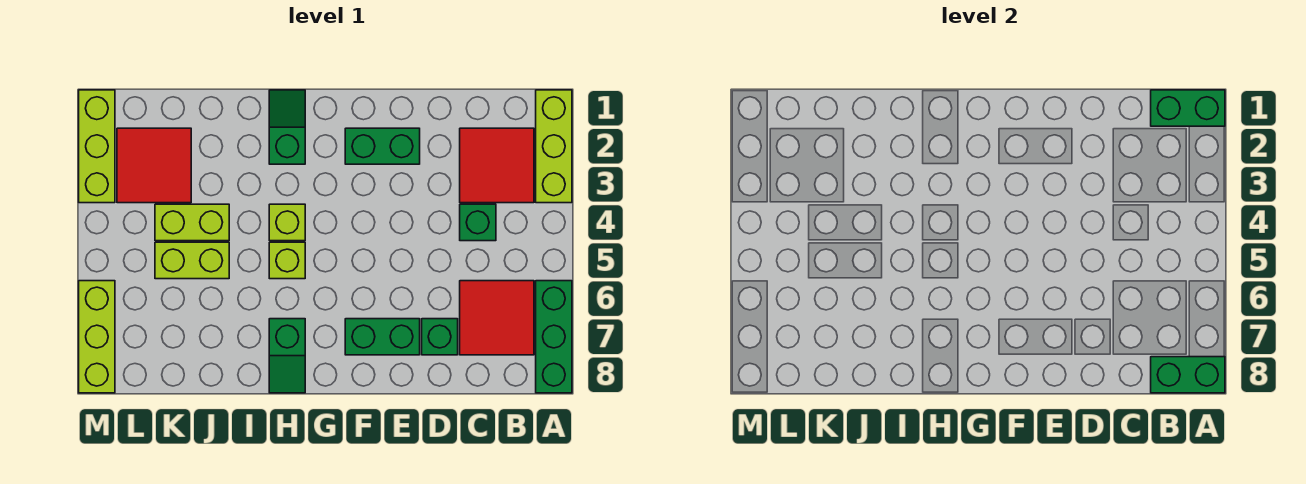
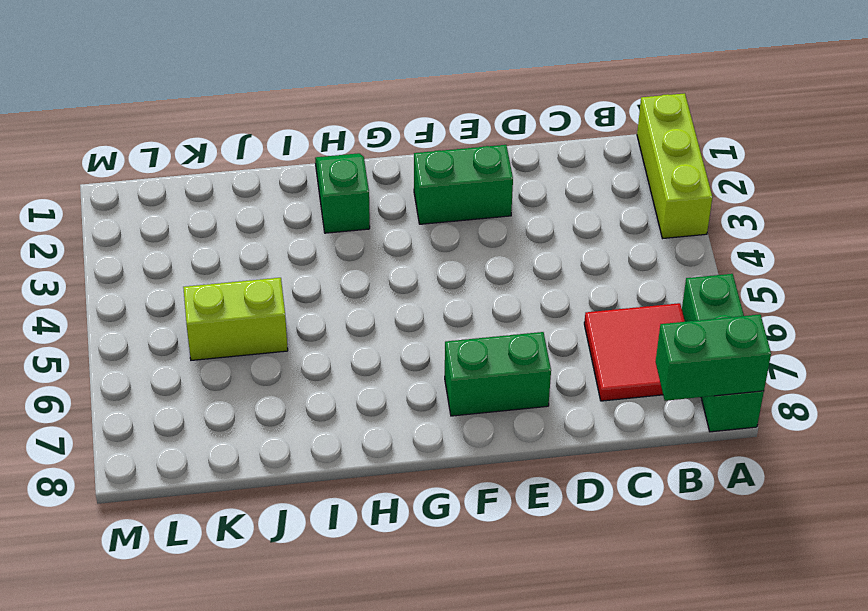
none -> red 2x2 tile [460,128,534,203]
none -> green 1x1 brick [460,204,496,241]
none -> green 1x1 brick [422,319,458,355]

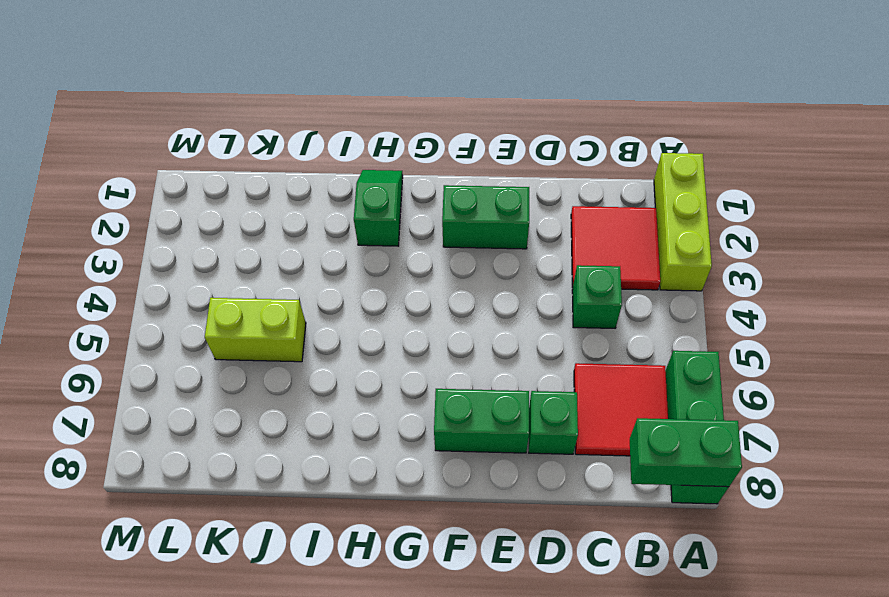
none -> lime 1x1 brick [269,204,305,241]
none -> lime 1x1 brick [269,242,305,279]
none -> green 1x2 slope [269,319,305,393]

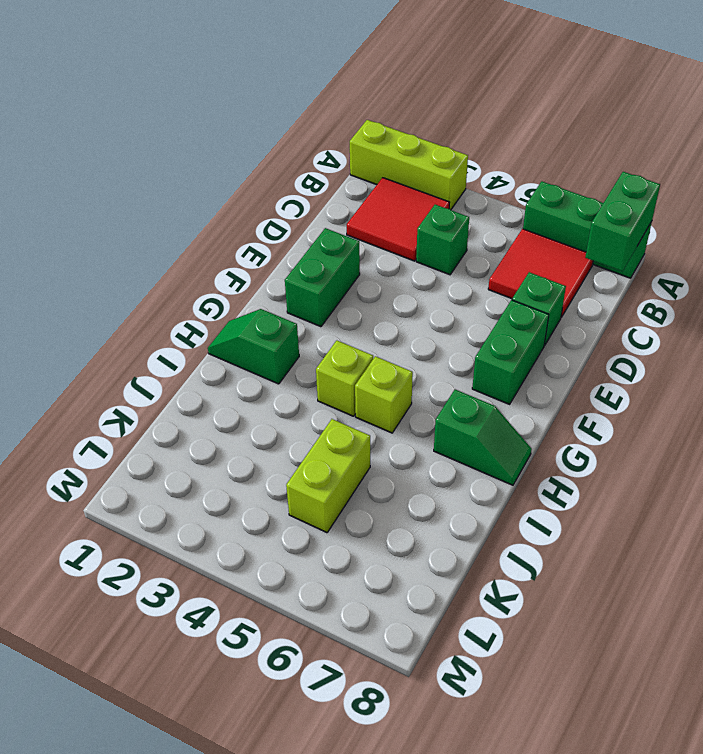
none -> lime 1x2 brick [155,204,229,241]
none -> red 2x2 tile [117,128,191,203]
none -> lime 1x3 brick [79,90,115,203]

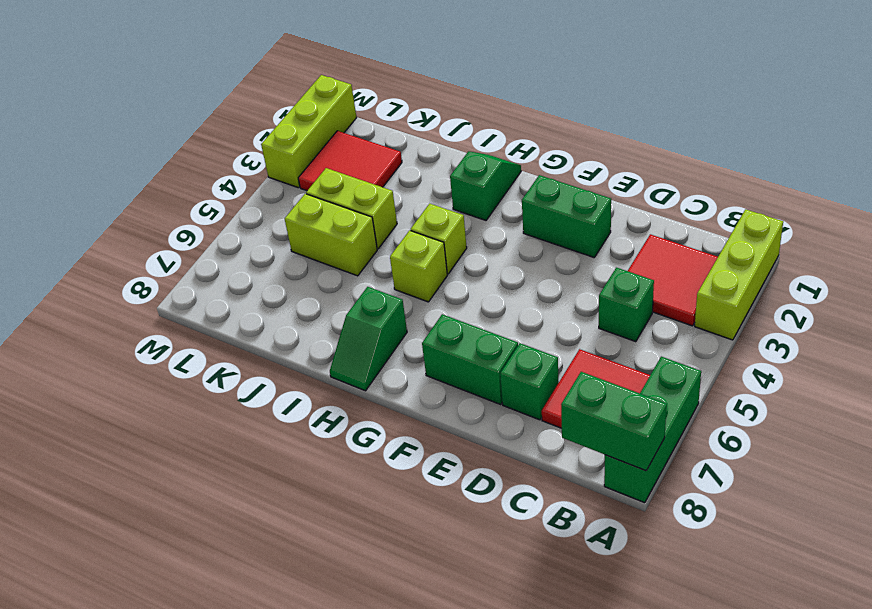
none -> lime 1x3 brick [79,281,115,393]
none -> green 1x2 brick [1151,90,1225,126]

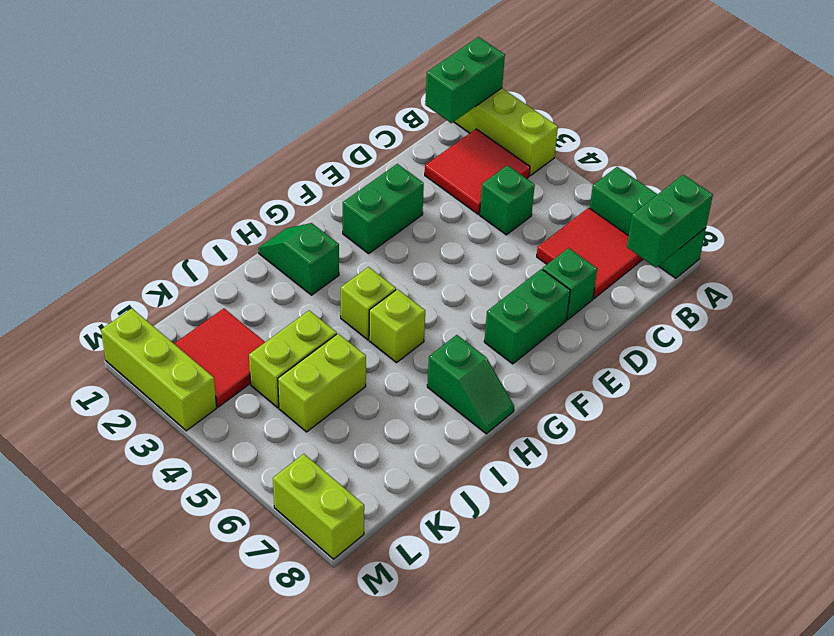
lime 1x2 brick [273,454,364,559] -> lime 1x3 brick [79,281,115,393]

